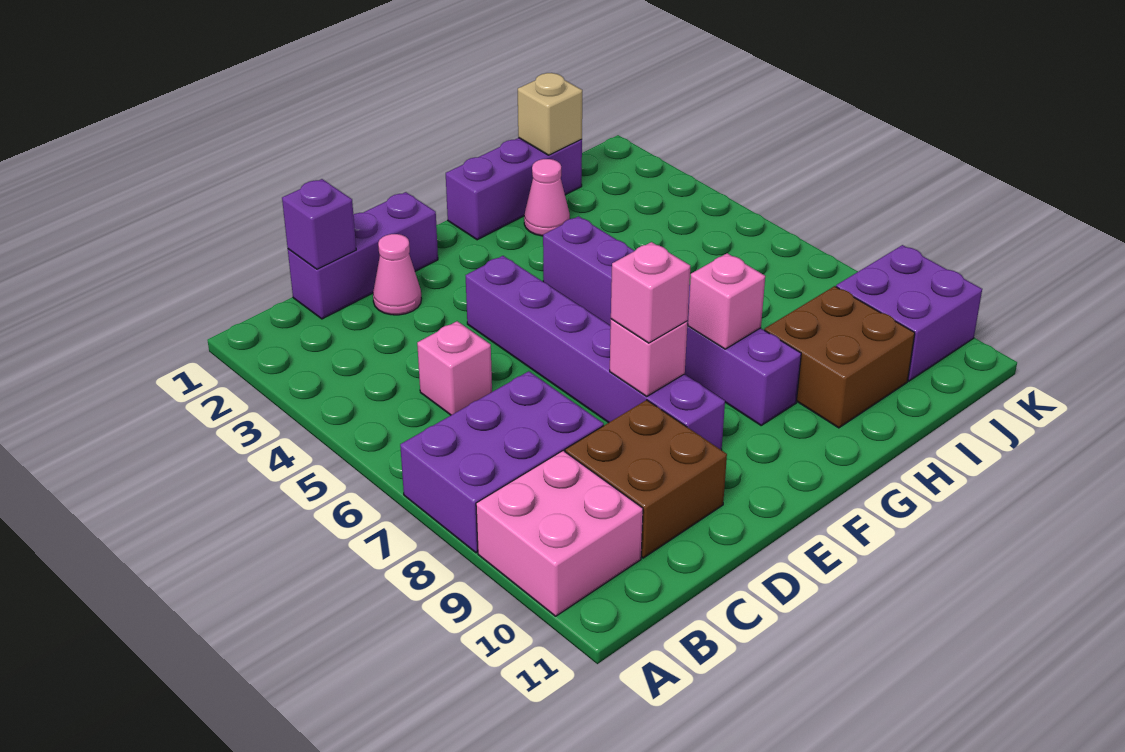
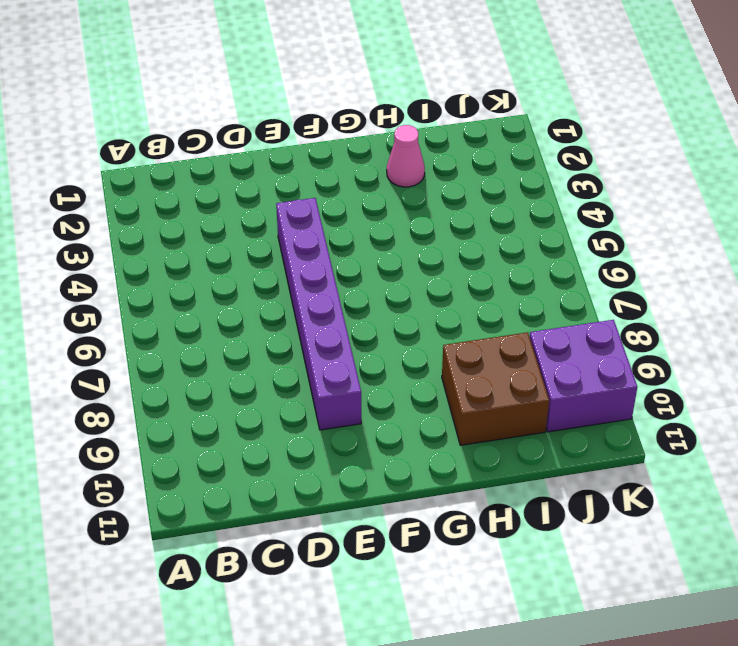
none -> purple 2x3 brick [400,371,604,553]
none -> pink 2x2 brick [476,451,643,616]
none -> purple 1x3 brick [288,192,438,319]

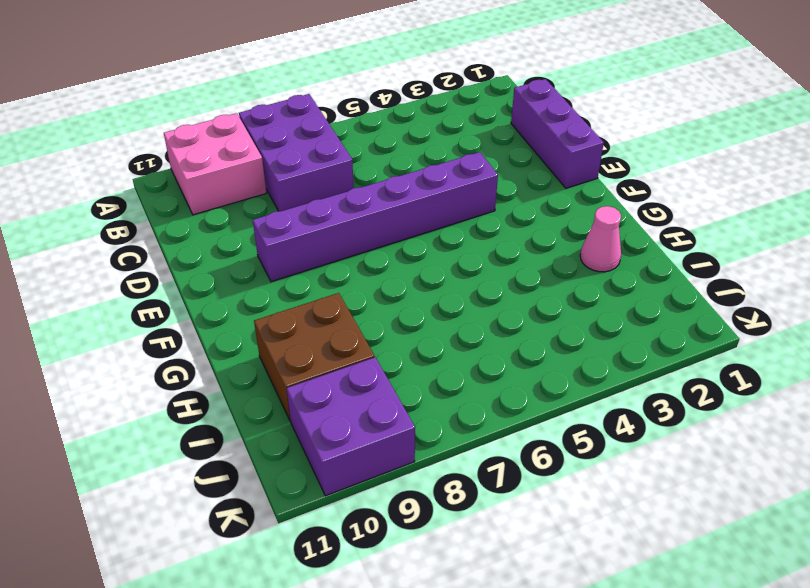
none -> pink 1x1 brick [417,321,492,415]
none -> brown 2x2 brick [565,400,727,558]
none -> pink 1x1 cone [373,234,422,315]

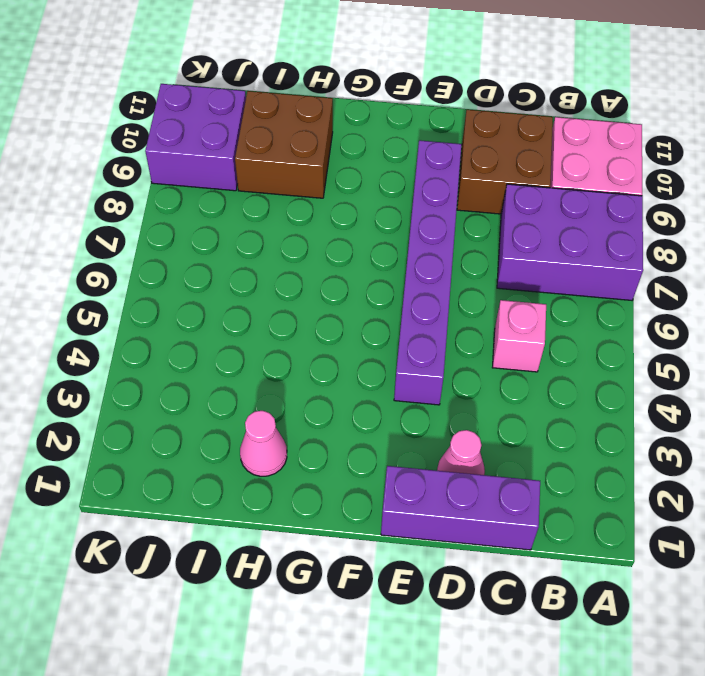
none -> purple 1x3 brick [446,138,582,240]
none -> purple 1x6 brick [543,216,801,425]
none -> purple 1x1 brick [282,179,356,269]

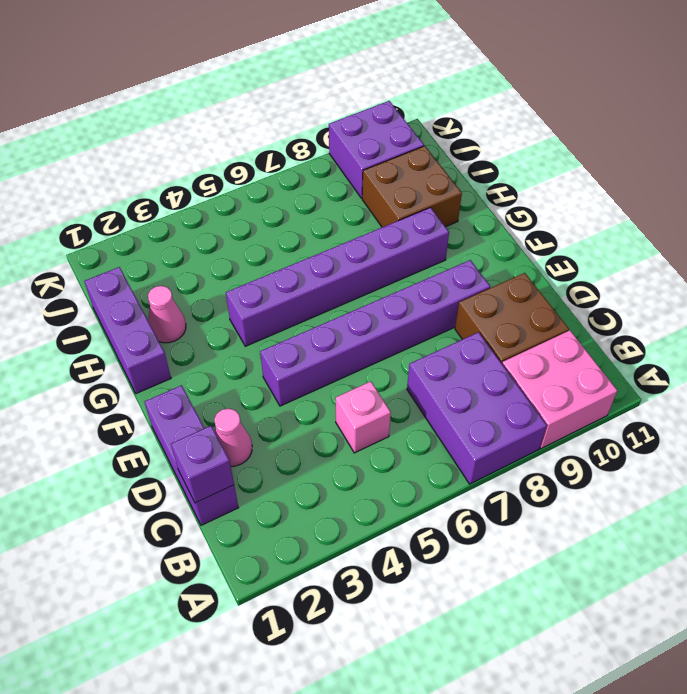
none -> pink 1x1 brick [610,319,688,396]
none -> pink 1x1 brick [688,253,765,349]
none -> tan 1x1 brick [518,73,582,155]

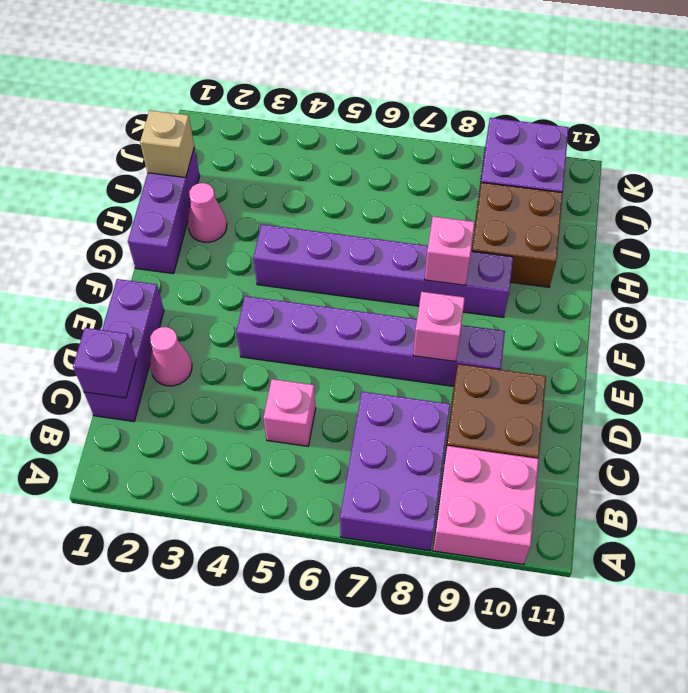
none -> pink 1x1 brick [611,242,690,343]

